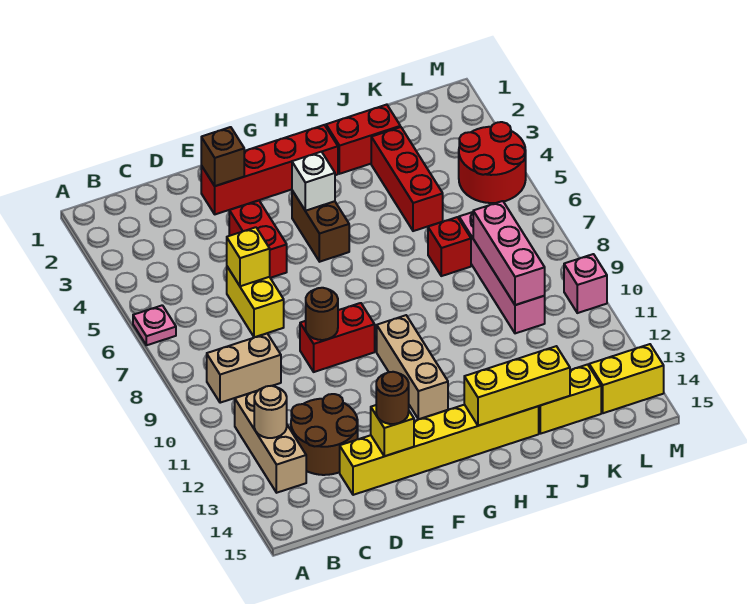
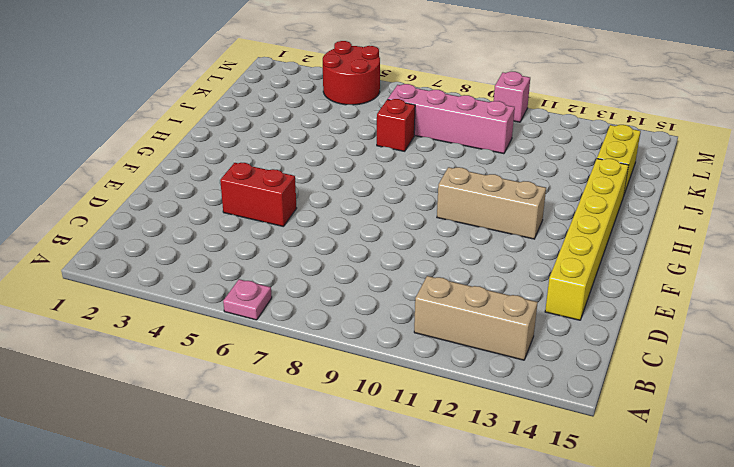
none -> tan 1x2 brick [207,333,281,403]
none -> brown 2x2 round brick [291,394,358,475]
none -> yellow 1x2 brick [227,267,284,337]

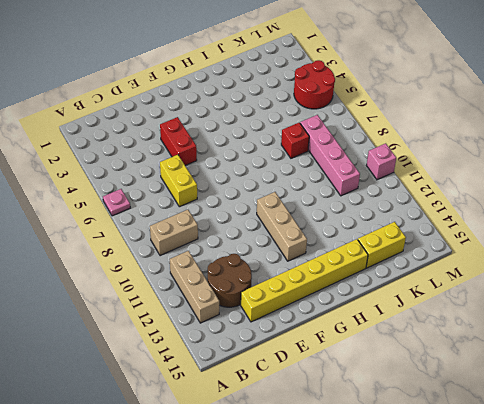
none -> red 1x4 brick [201,125,338,214]
none -> red 1x2 brick [300,303,375,372]
none -> brown 1x2 brick [292,191,349,262]

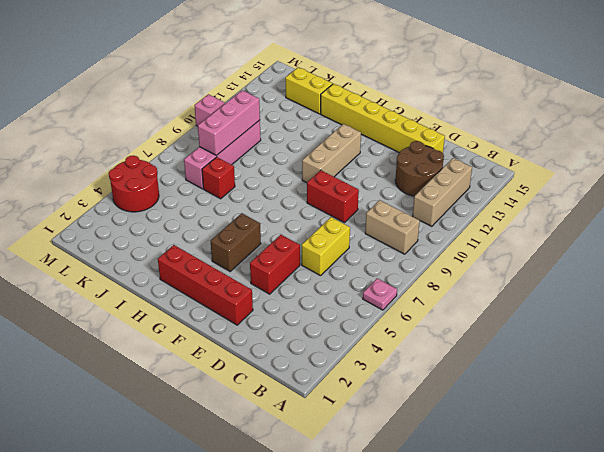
none -> red 1x2 brick [326,105,400,174]
none -> red 1x3 brick [371,127,443,231]
none -> yellow 1x2 brick [589,344,664,413]

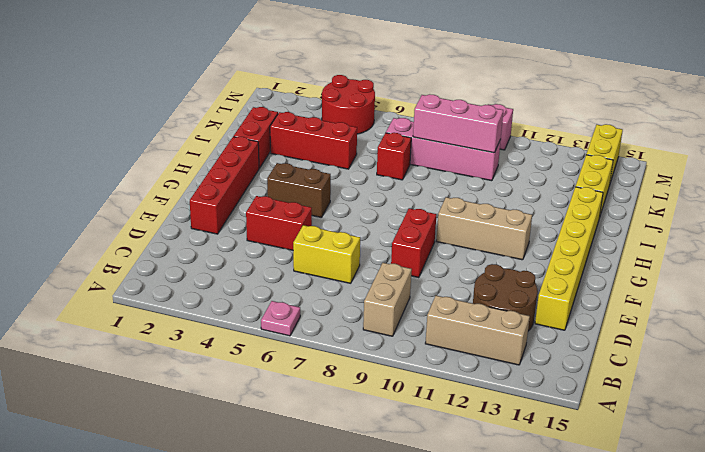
none -> tan 1x1 round brick [254,386,287,438]
none -> yellow 1x1 brick [227,227,270,286]
none -> brown 1x1 brick [201,127,244,186]

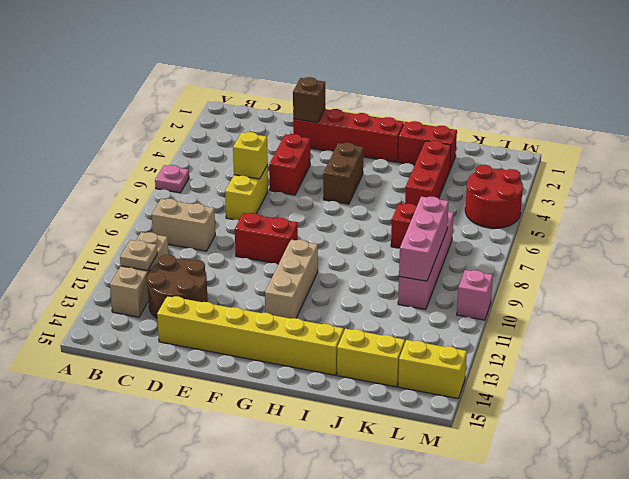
tan 1x1 plate [120,240,157,271] -> tan 1x1 round brick [254,386,287,438]
none -> brown 1x1 round brick [306,288,338,340]
none -> yellow 1x1 brick [371,405,414,456]
none -> white 1x1 brick [292,152,335,211]

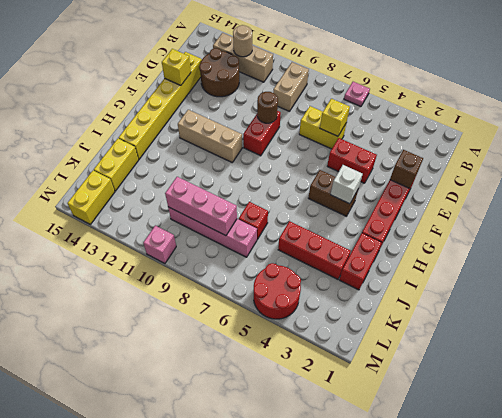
none -> yellow 1x3 brick [464,346,570,426]
none -> brown 1x1 round brick [376,372,409,424]

